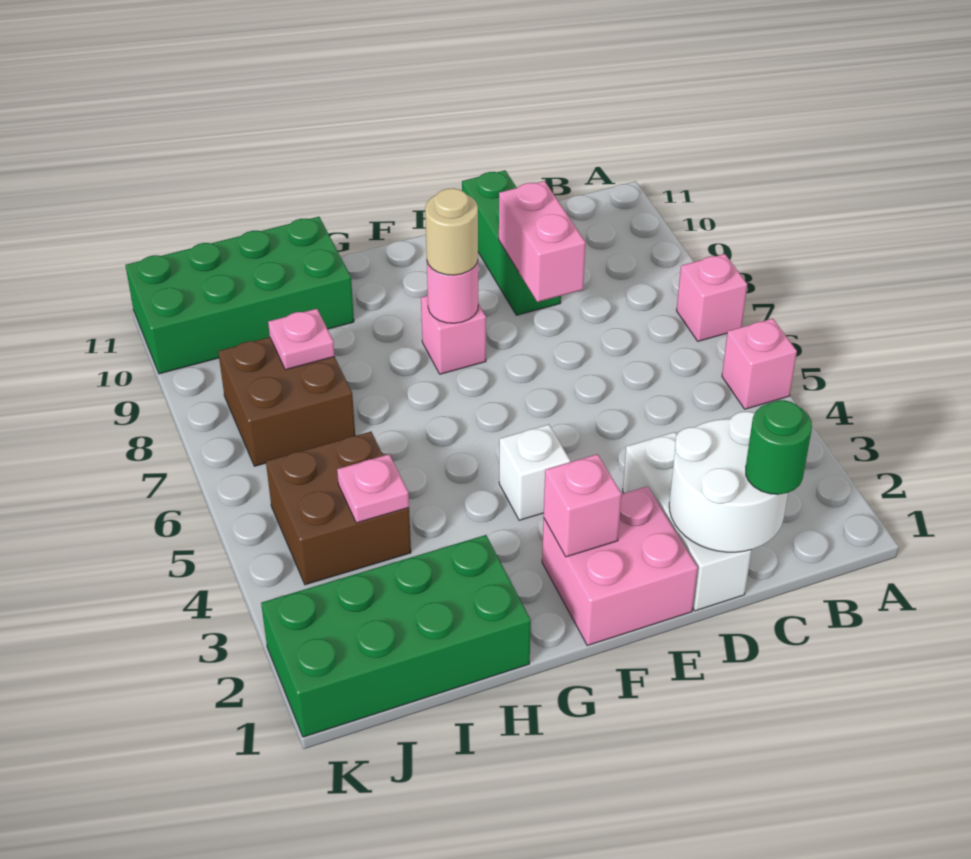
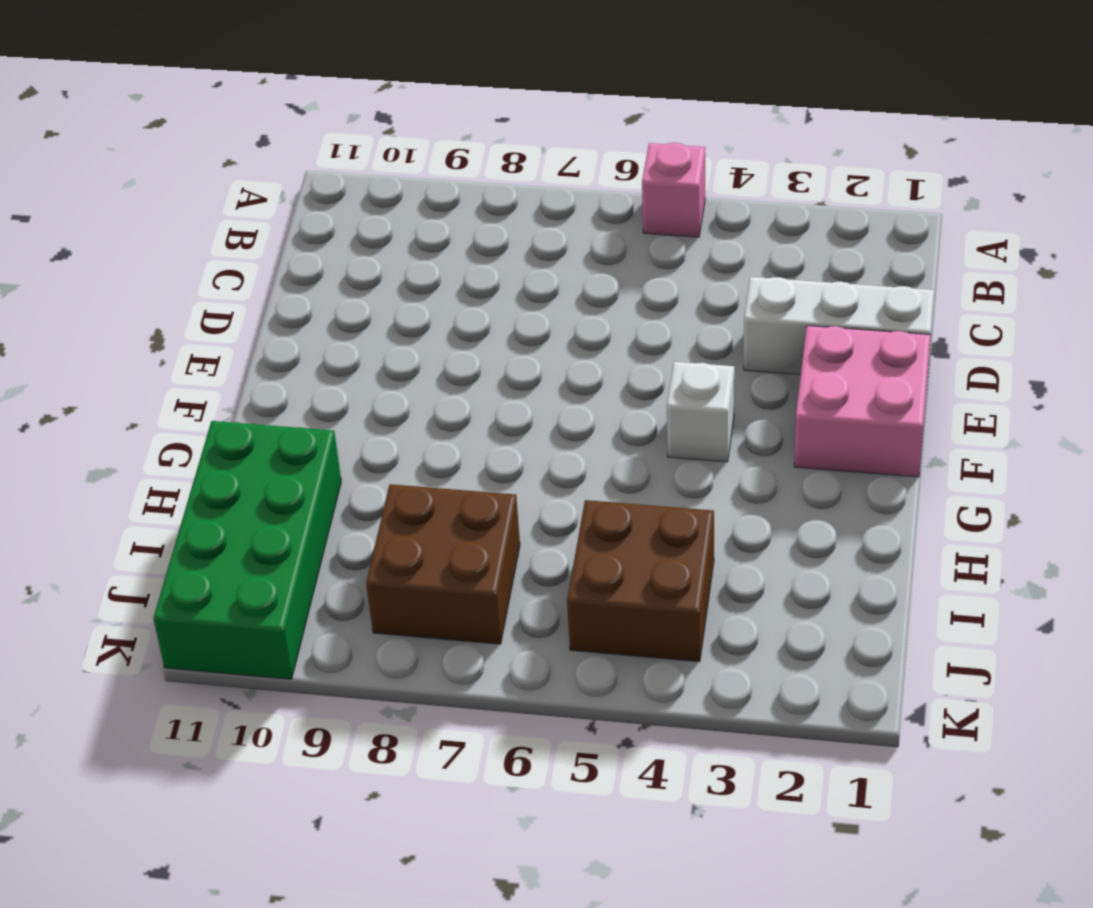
none -> pink 1x1 brick [677,254,747,341]
none -> green 1x3 brick [462,170,561,315]
none -> pink 1x1 brick [421,296,486,374]

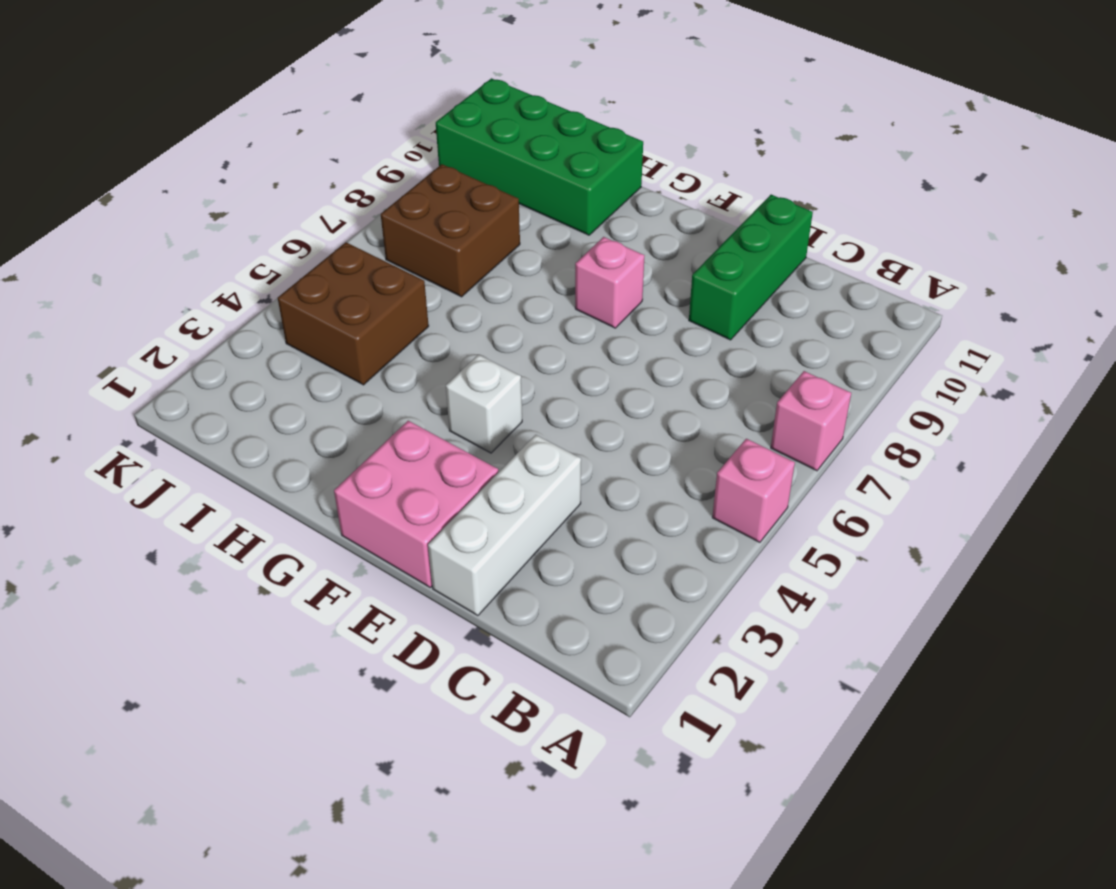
none -> green 2x4 brick [261,535,531,737]
none -> white 2x2 round brick [669,412,788,552]
none -> pink 1x2 brick [499,181,585,302]

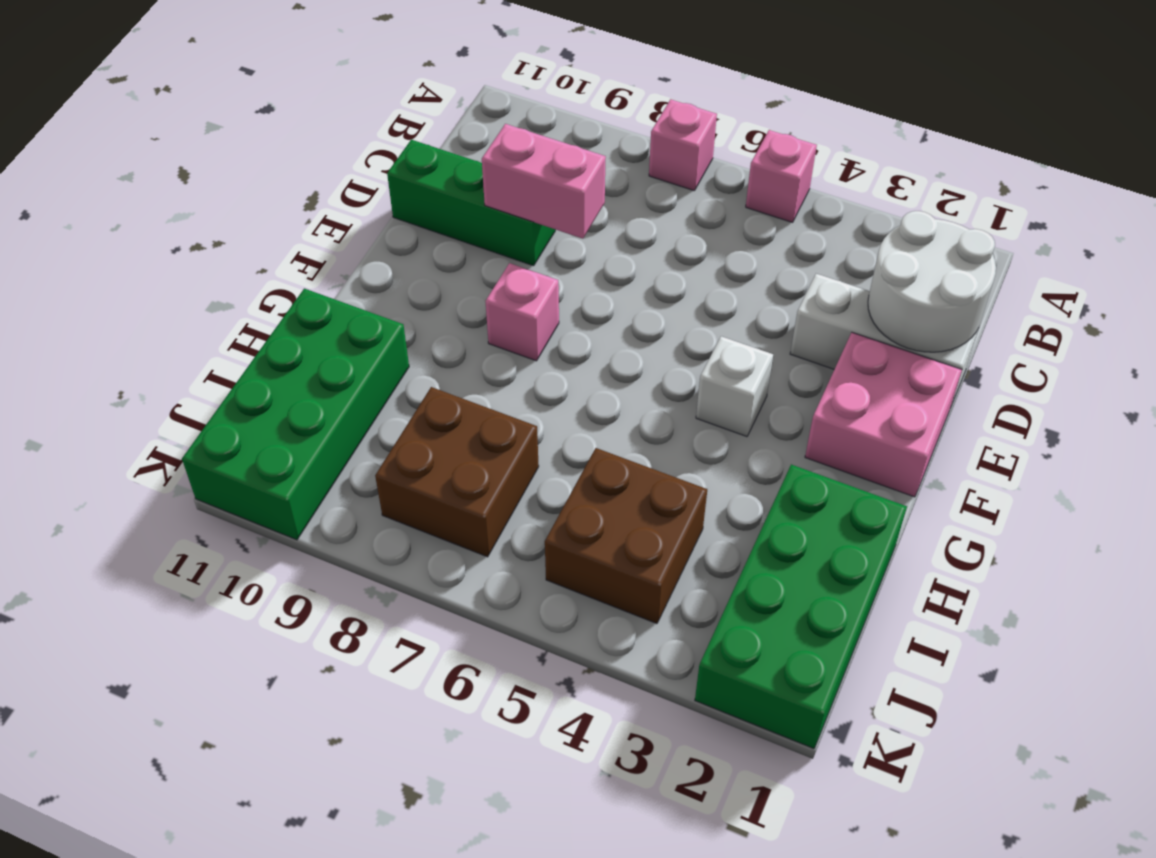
none -> pink 1x1 brick [544,454,621,557]
none -> pink 1x1 round brick [427,262,478,323]
none -> pink 1x1 plate [337,454,409,523]

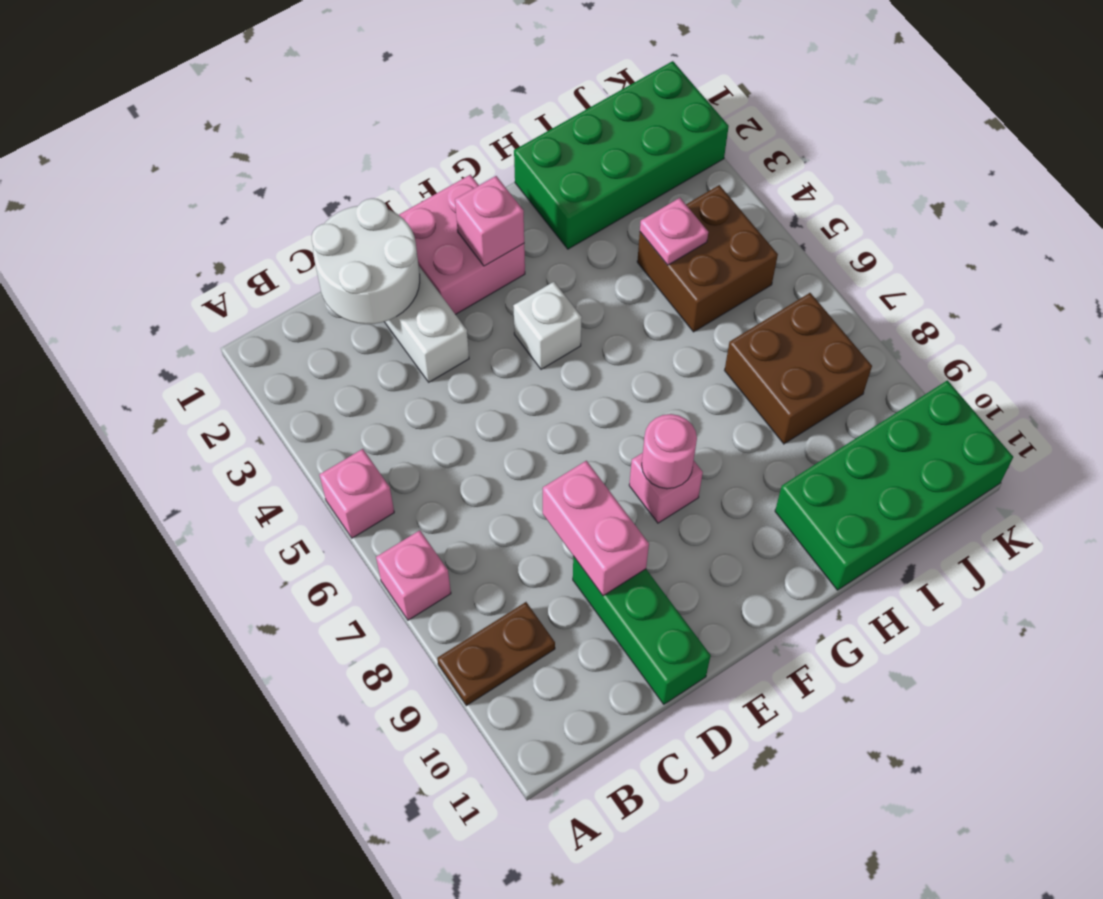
brown 1x2 plate [437,602,555,706] -> none
none -> pink 1x1 plate [268,309,335,370]
none -> green 1x1 round brick [746,400,812,494]
none -> tan 1x1 round brick [425,188,478,275]

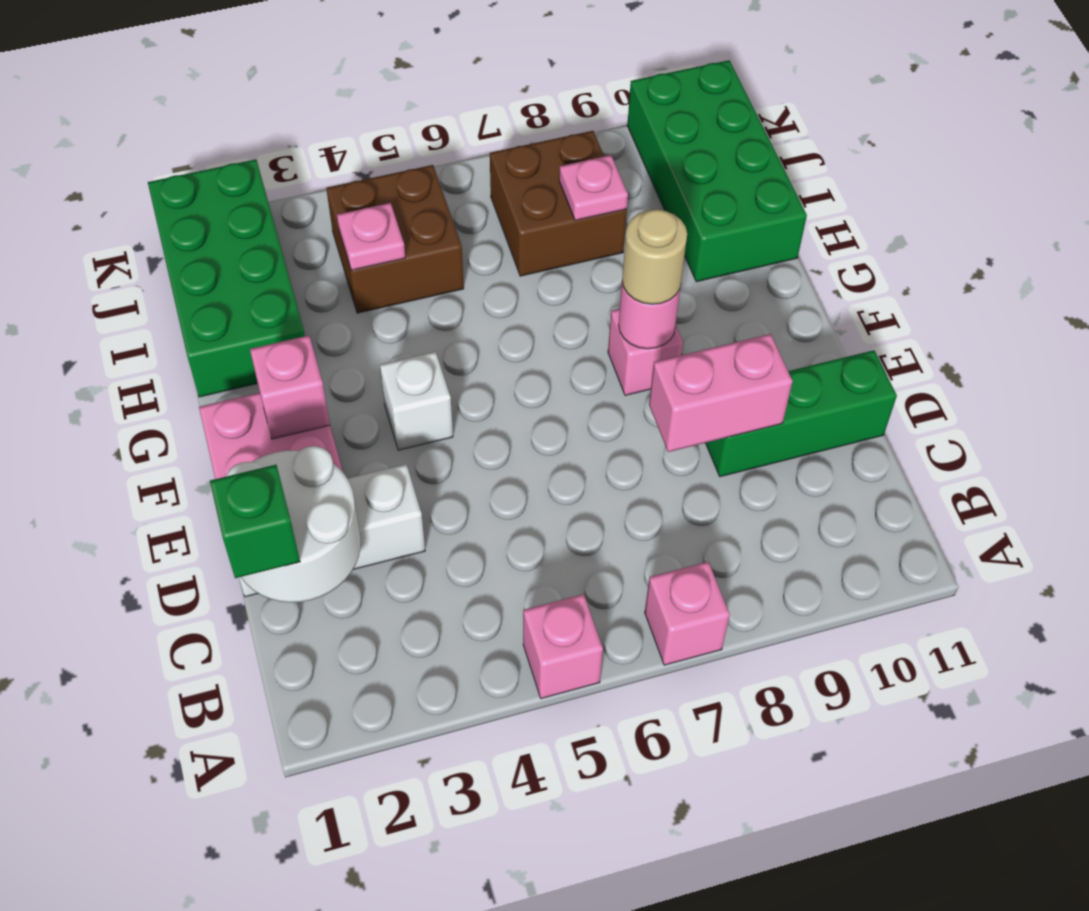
green 1x1 brick [210,465,300,578] -> green 1x1 round brick [746,400,812,494]

